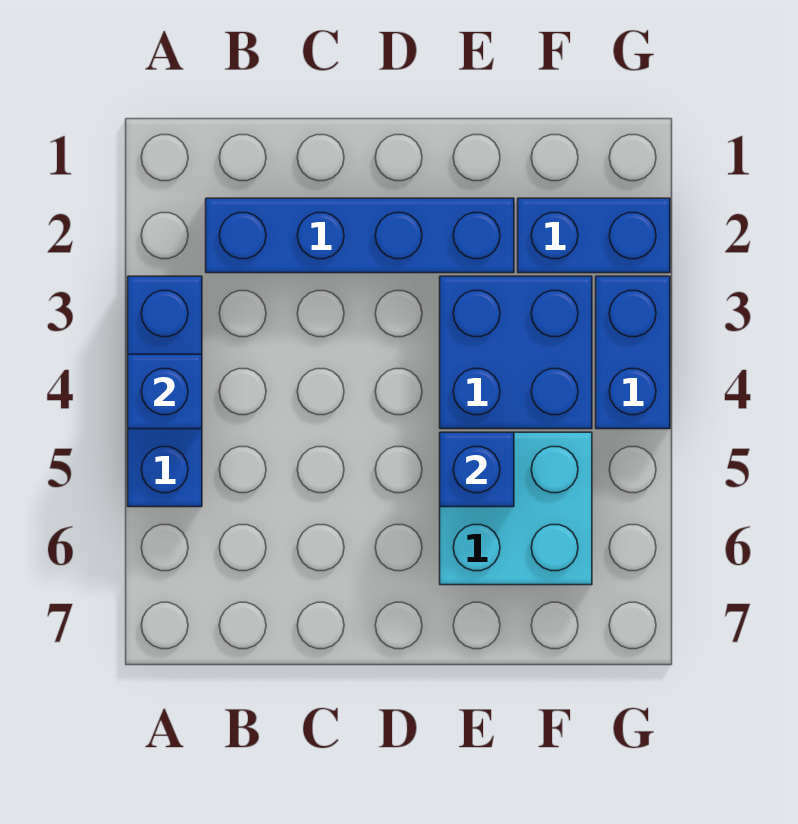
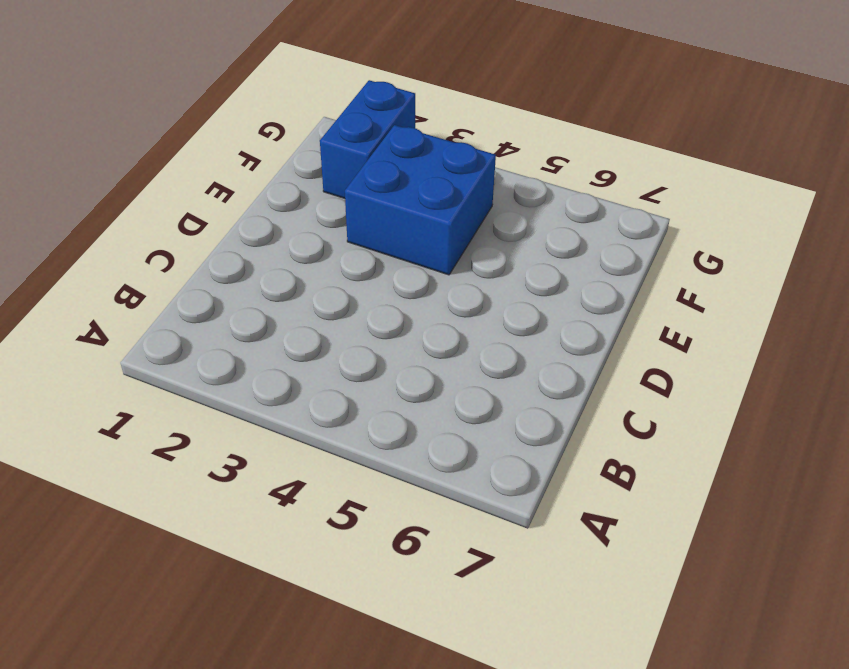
none -> blue 1x3 brick [128,276,202,507]
none -> blue 1x4 brick [206,198,514,273]

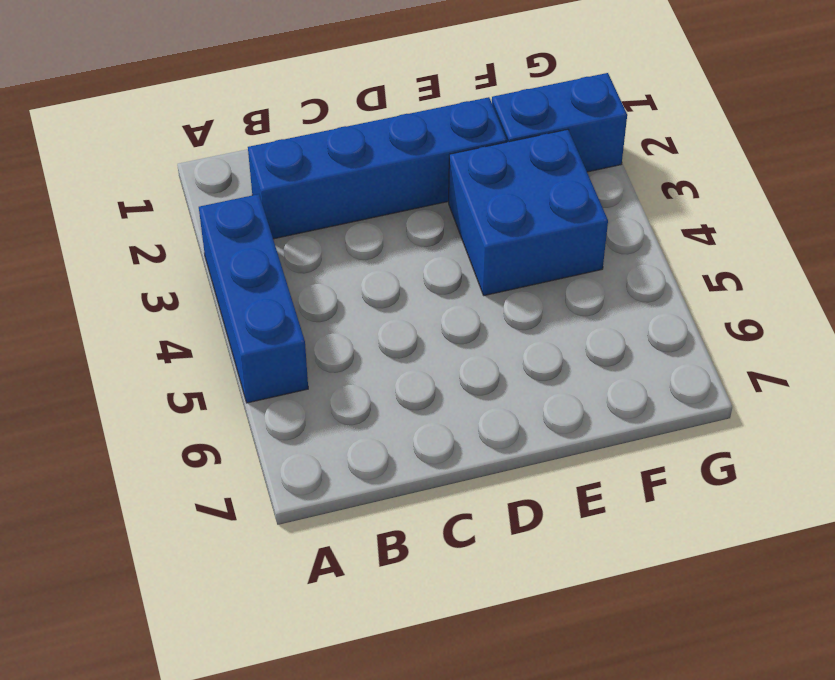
none -> cyan 2x2 brick [440,432,592,585]
none -> blue 1x2 brick [596,276,670,429]

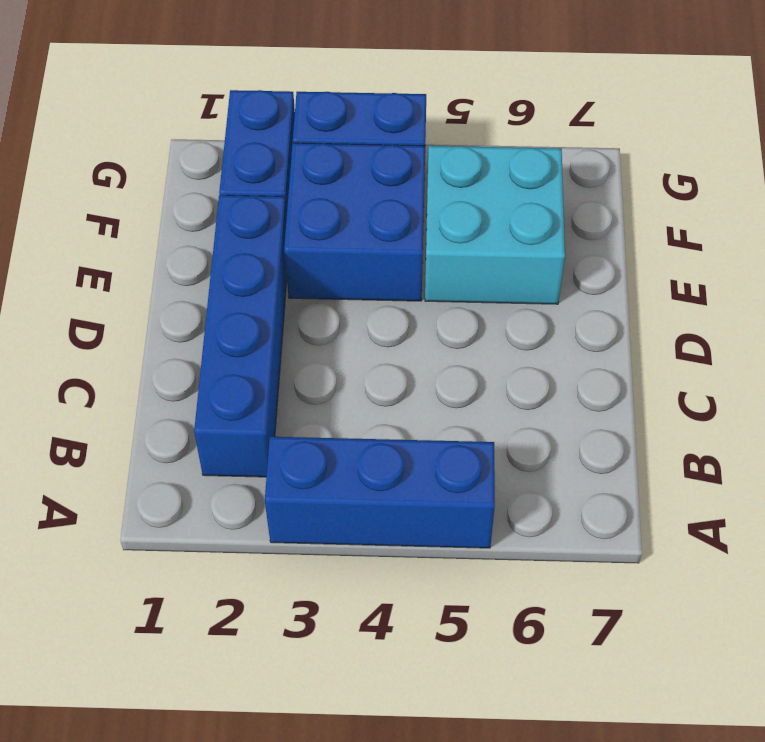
none -> blue 1x1 brick [128,354,202,429]
none -> blue 1x1 brick [440,432,514,507]

